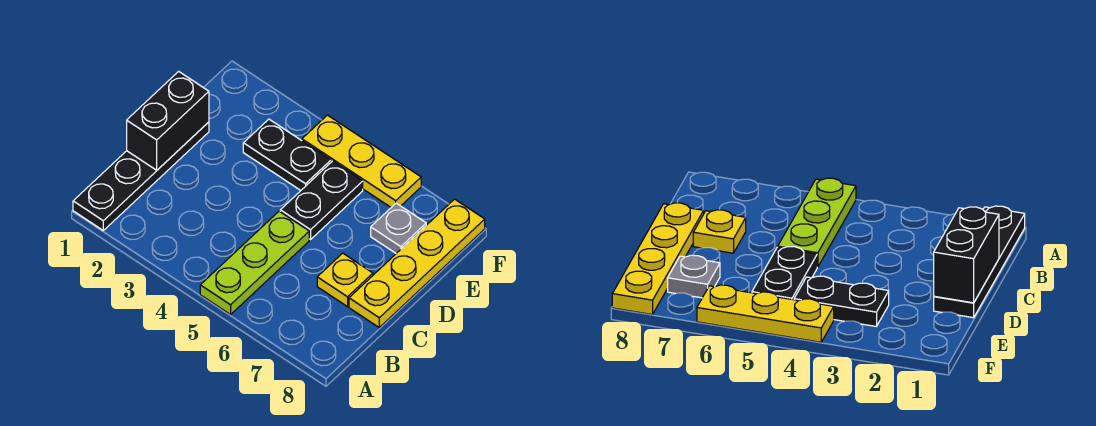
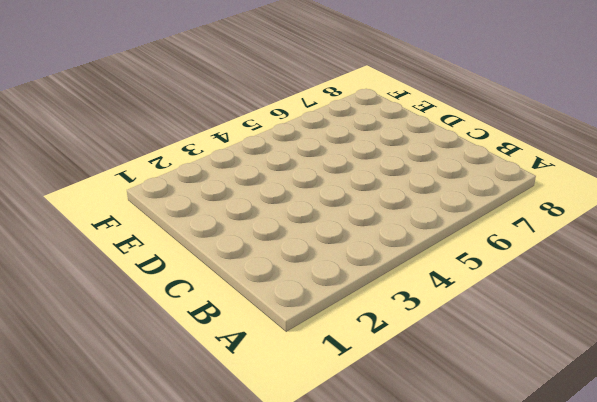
none -> black 1x4 plate [73,122,209,230]
none -> lime 1x3 plate [200,211,309,315]

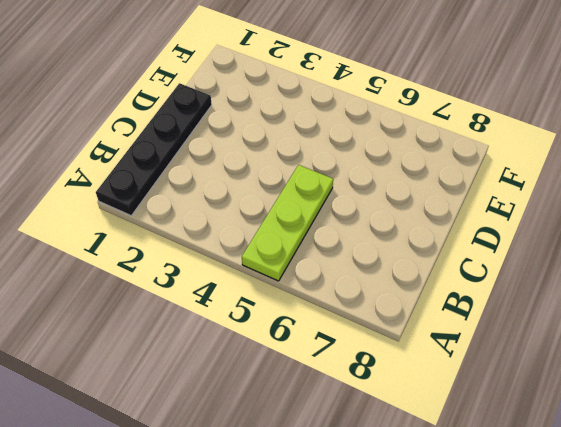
none -> yellow 1x1 plate [317,253,373,307]
none -> yellow 1x4 plate [349,199,485,327]

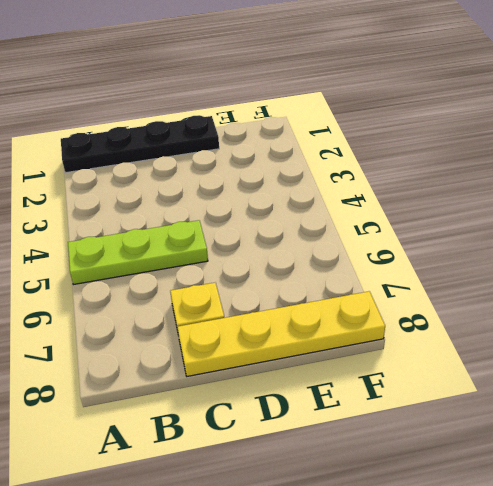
none -> black 1x2 plate [280,161,363,239]
none -> black 1x2 plate [243,119,331,190]

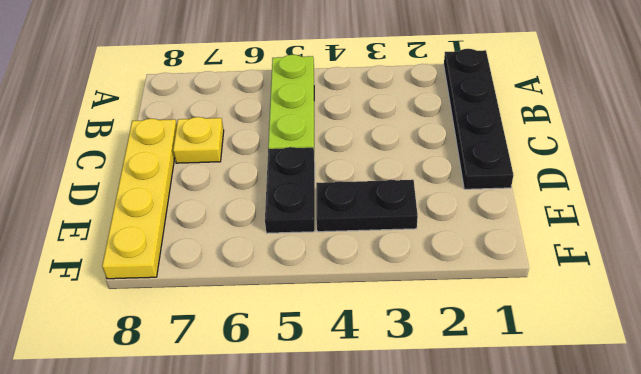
none -> grey 1x1 plate [371,203,426,253]
none -> yellow 1x3 plate [302,115,421,207]

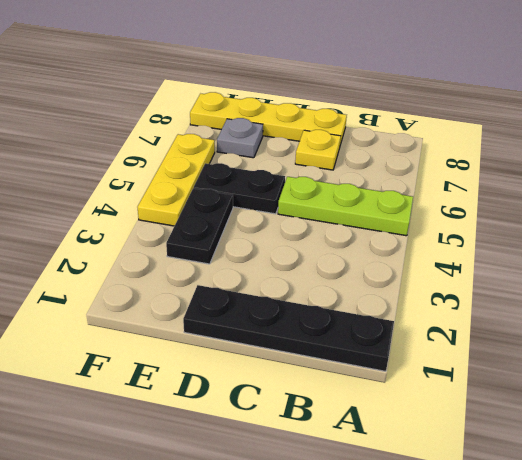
none -> black 1x2 brick [127,71,209,170]

